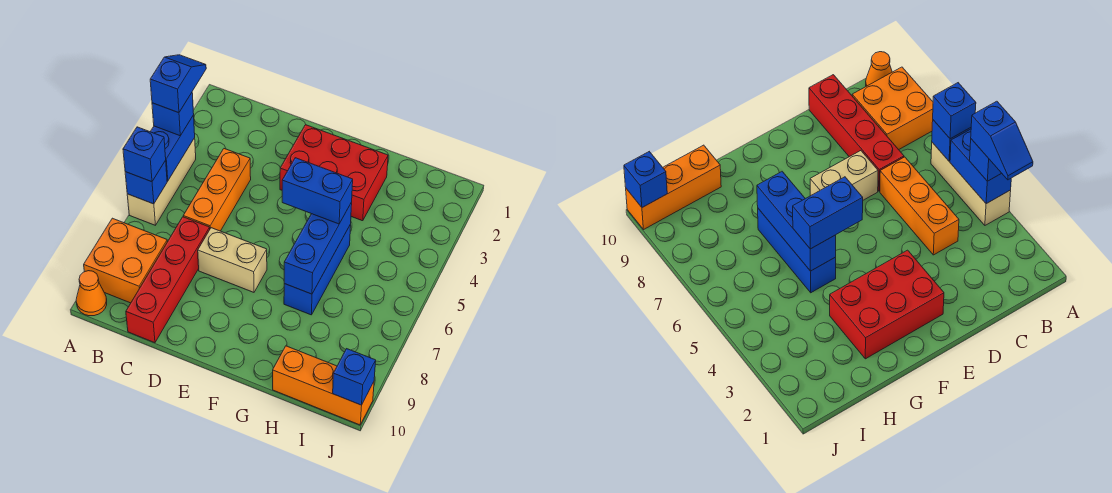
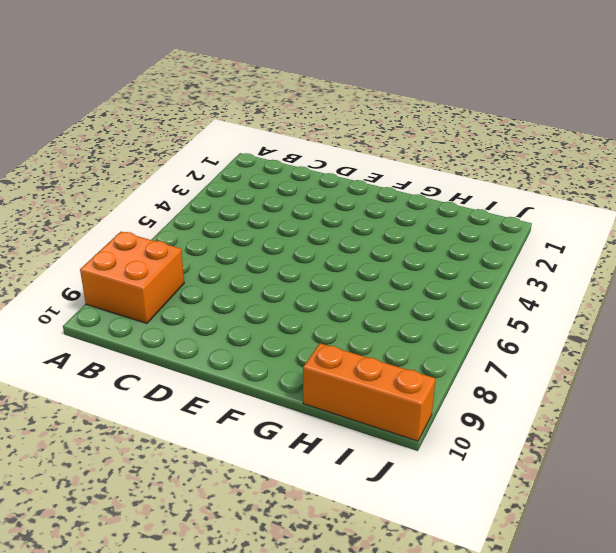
none -> tan 1x3 brick [127,138,196,225]
none -> orange 1x1 cone [76,271,107,316]
none -> orange 1x3 brick [183,149,251,231]

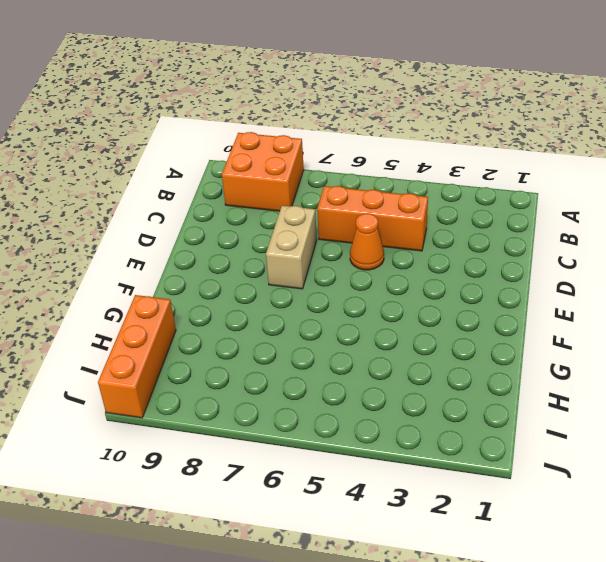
orange 1x1 cone [350,213,384,270] -> orange 1x1 cone moved to [76,271,107,316]
none -> tan 1x3 brick [127,138,196,225]
none -> red 1x4 brick [126,217,210,343]
none -> red 2x3 brick [280,125,388,221]

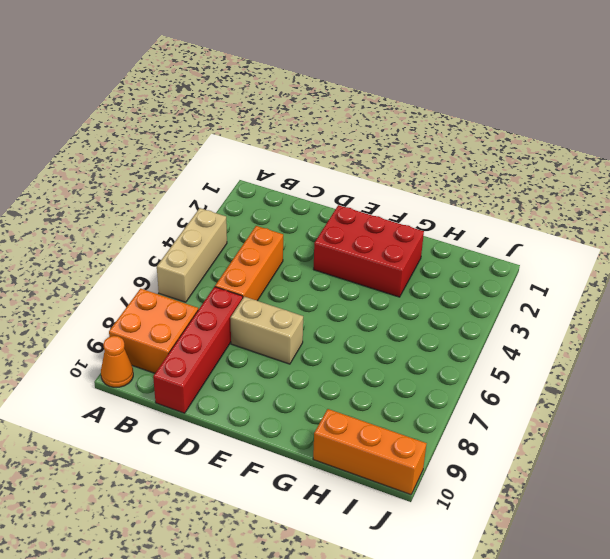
none -> blue 1x3 brick [284,224,351,315]
none -> blue 1x2 brick [150,115,195,181]
none -> blue 1x1 brick [125,161,167,204]

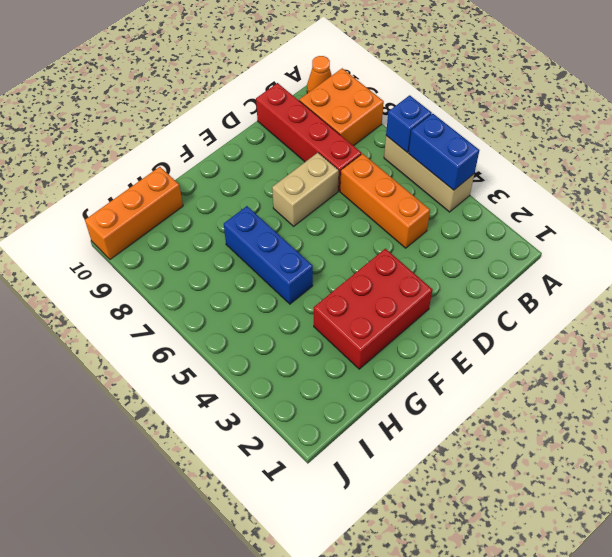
none -> blue 1x3 brick [284,202,352,294]
none -> blue 1x1 brick [333,349,376,405]
none -> blue 1x1 brick [152,93,194,136]

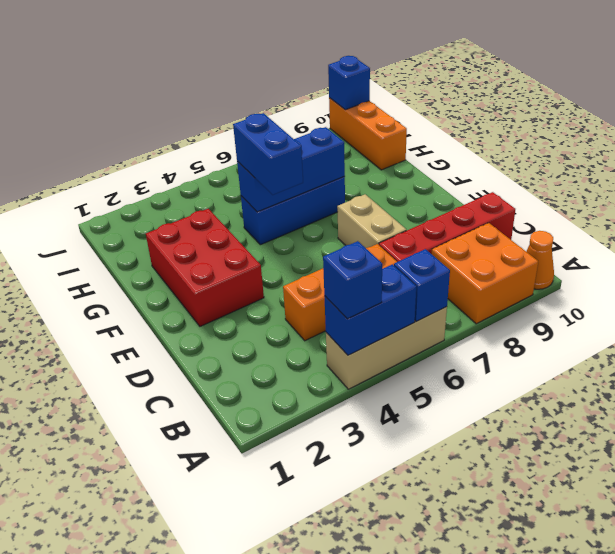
none -> blue 1x1 brick [123,127,166,182]
none -> blue 1x2 slope [150,55,206,113]

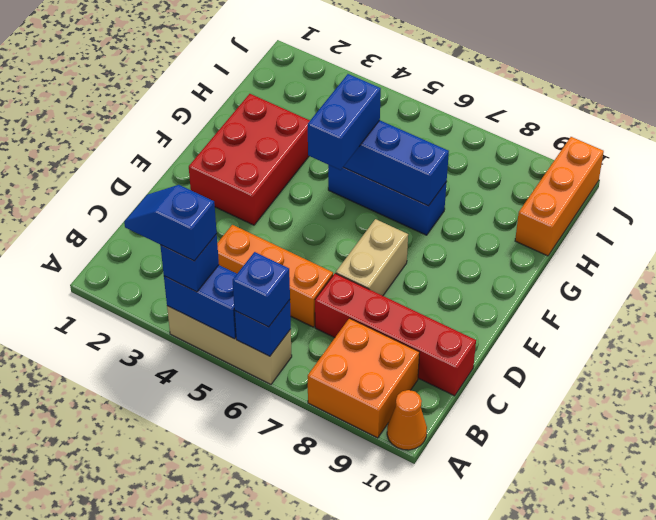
none -> blue 1x1 brick [333,349,376,405]

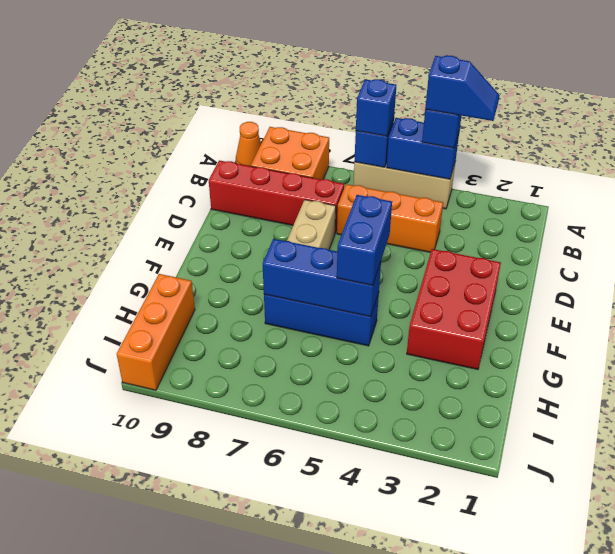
none -> blue 1x1 brick [333,349,376,405]

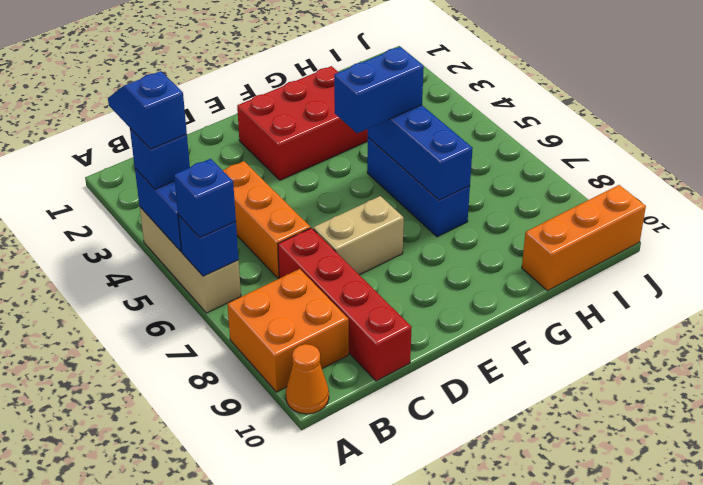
none -> blue 1x1 brick [333,349,376,405]

